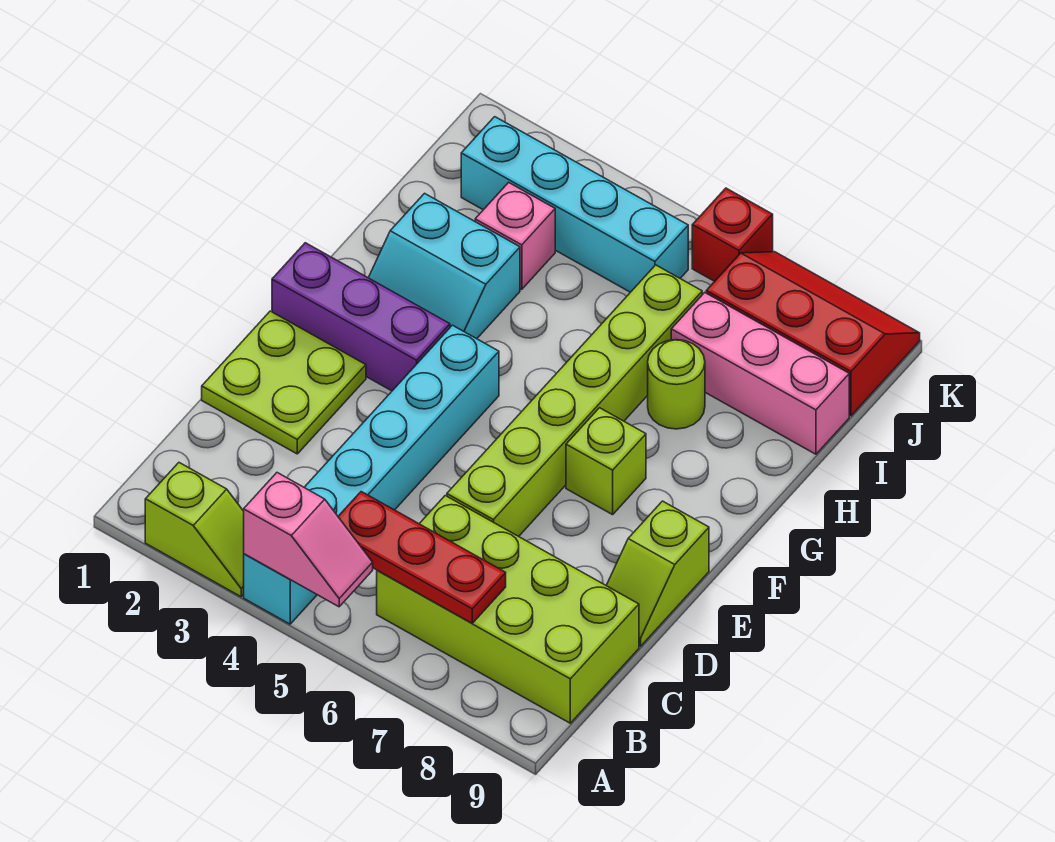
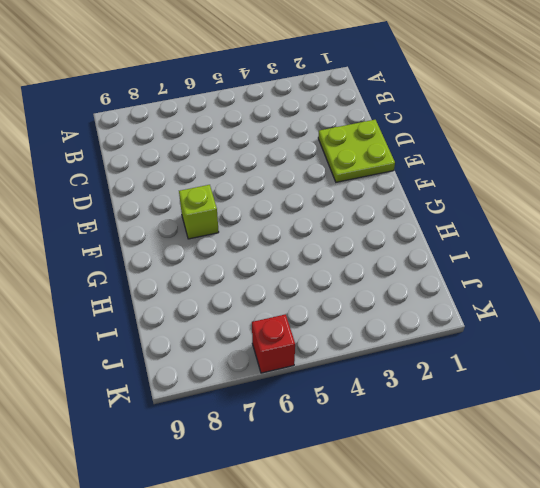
none -> lime 1x2 slope [145,463,244,597]
none -> cyan 1x6 brick [244,325,499,624]
none -> lime 2x4 brick [377,496,639,723]

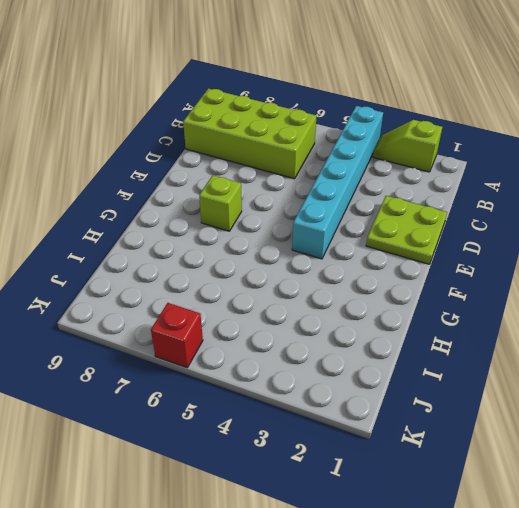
none -> lime 1x6 brick [447,265,702,536]
none -> lime 1x2 slope [606,501,709,646]
none -> purple 1x3 brick [272,243,450,391]

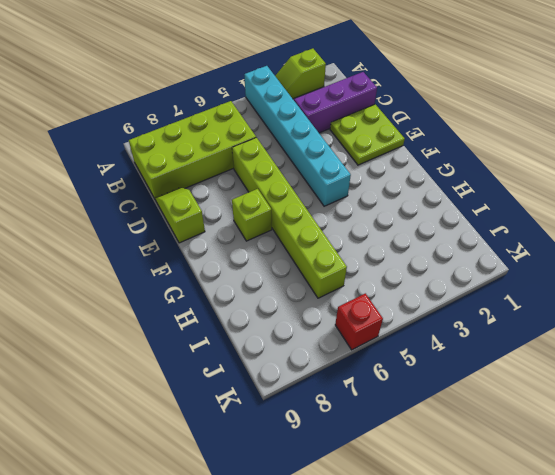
purple 1x3 brick [294,72,377,133] -> purple 1x3 brick moved to [272,243,450,391]
none -> cyan 2x2 slope [369,193,520,339]
none -> lime 1x1 round brick [648,340,705,429]
none -> pink 1x1 brick [475,182,555,289]

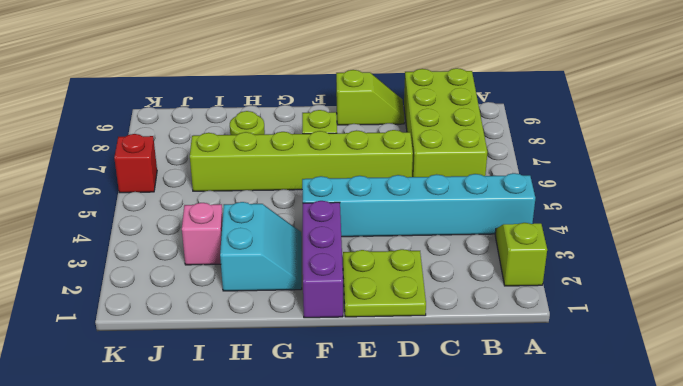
none -> pink 1x3 brick [671,293,849,454]
none -> cyan 1x4 brick [461,117,688,292]
none -> red 2x3 slope [706,252,920,416]

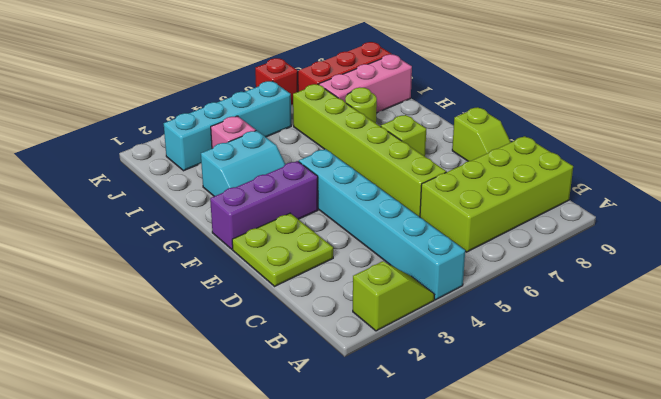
none -> pink 1x2 slope [244,473,373,607]
none -> red 1x3 plate [338,492,506,623]

